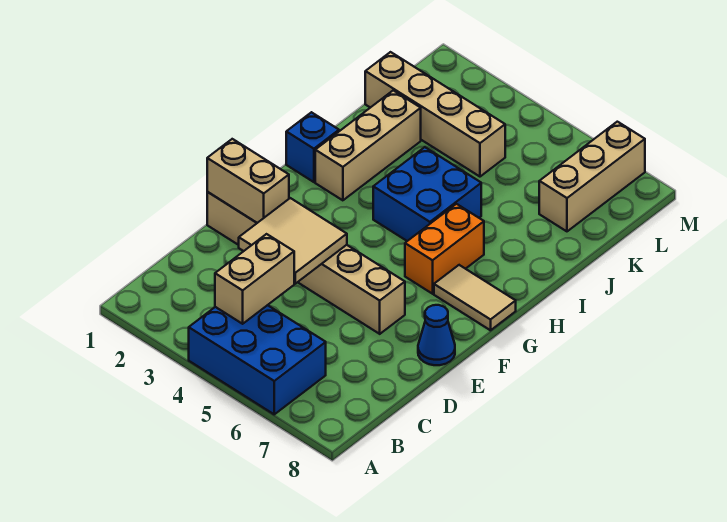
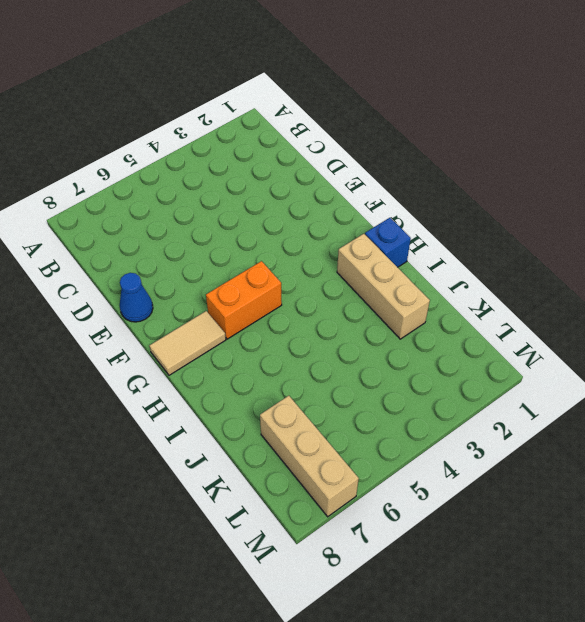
orange 1x2 brick [206,261,282,339] -> orange 1x2 brick turned to [405,204,484,294]
none -> blue 2x3 brick [189,305,326,414]
none -> tan 1x6 brick [207,192,405,334]
none -> blue 2x2 brick [373,147,481,241]

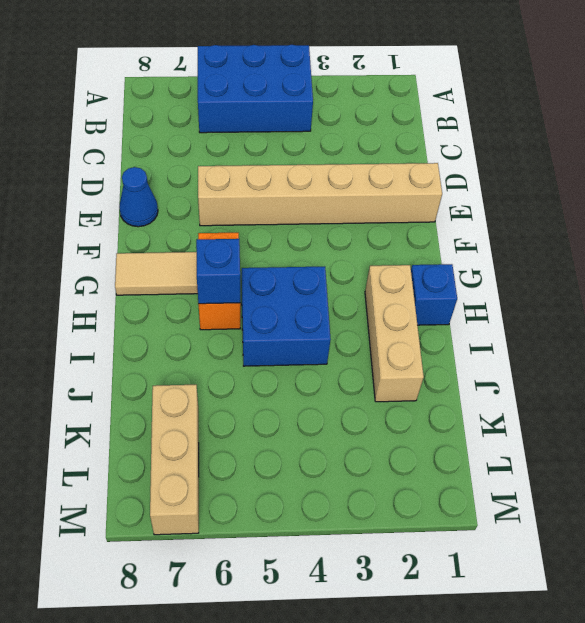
blue 1x1 brick [196,239,240,304] -> none
none -> tan 1x4 brick [365,52,505,177]
none -> tan 1x2 brick [215,234,294,324]
none -> tan 2x2 tile [239,198,347,284]

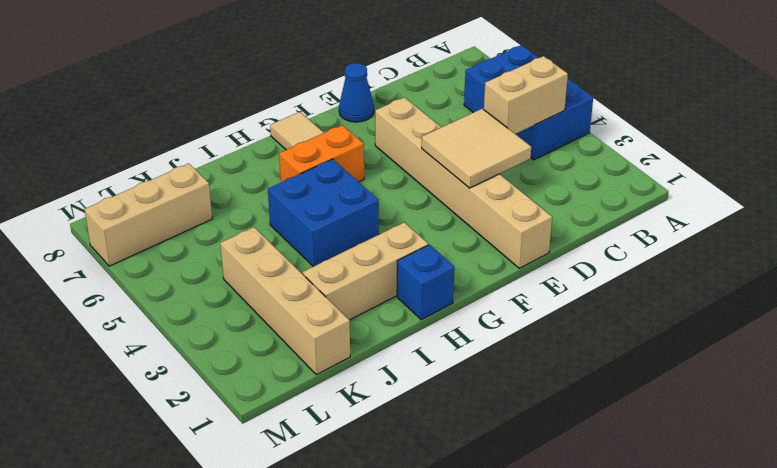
none -> tan 1x2 brick [207,139,289,223]

